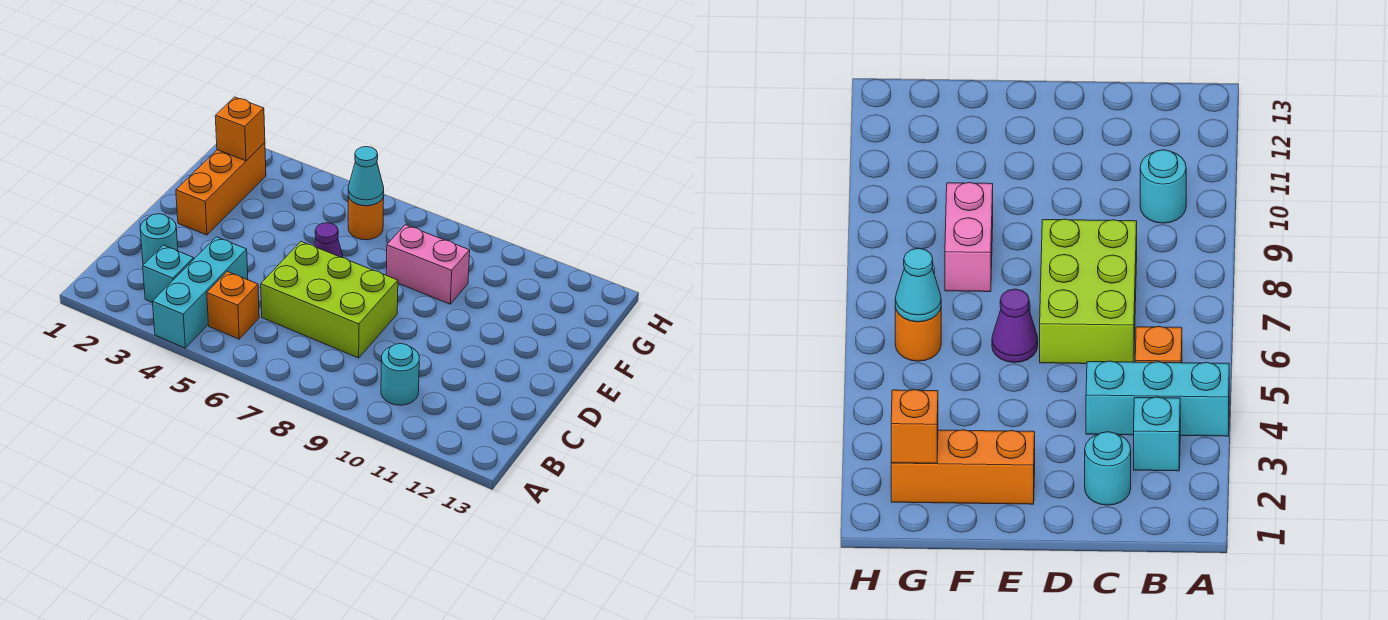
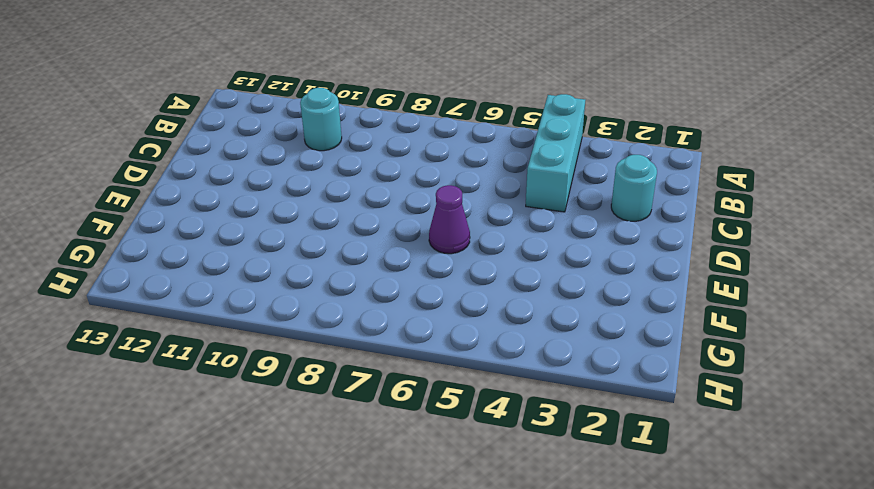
none -> cyan 1x1 brick [143,245,194,303]
none -> orange 1x1 brick [207,271,259,339]
none -> lime 2x3 brick [261,241,398,358]

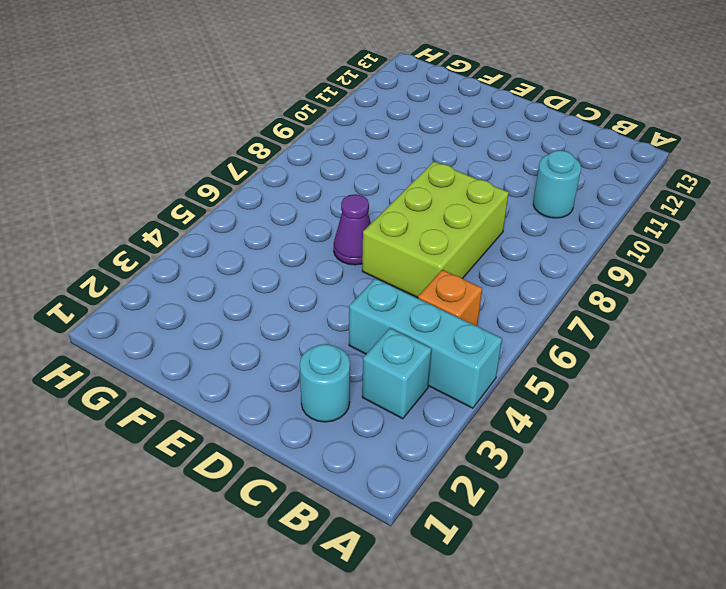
none -> orange 1x3 brick [176,143,266,235]
none -> pink 1x2 brick [386,225,470,304]
none -> orange 1x1 round brick [348,195,384,240]

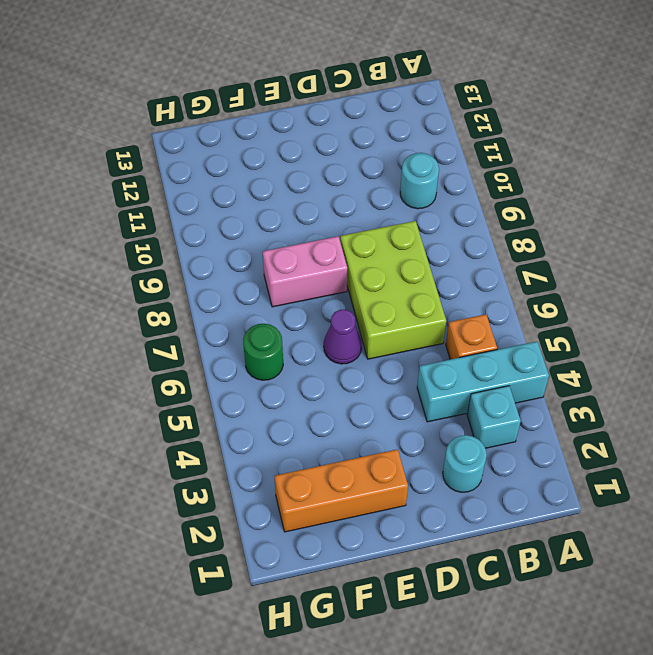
pink 1x2 brick [263,236,347,307] -> pink 1x2 brick turned to [386,225,470,304]
green 1x1 round brick [243,324,283,380] -> orange 1x1 round brick [348,195,384,240]
none -> orange 1x1 brick [215,97,265,161]
none -> cyan 1x1 cone [348,147,384,206]

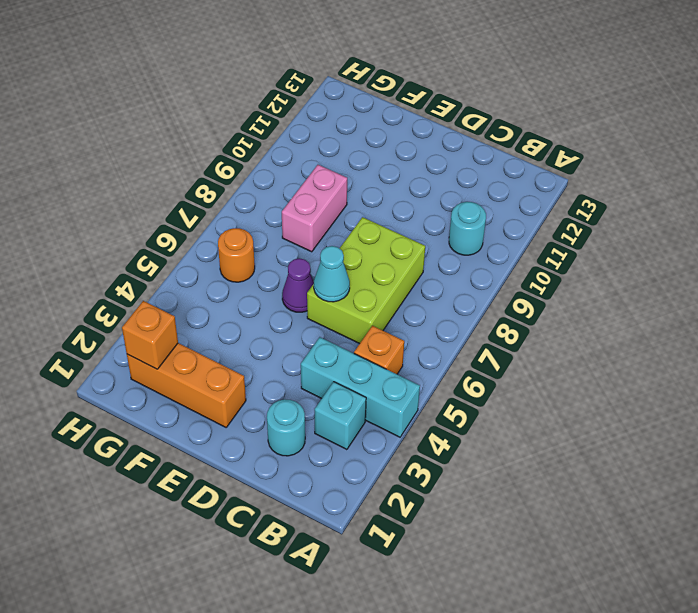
cyan 1x1 cone [314,246,350,302] -> cyan 1x1 cone moved to [348,147,384,206]

